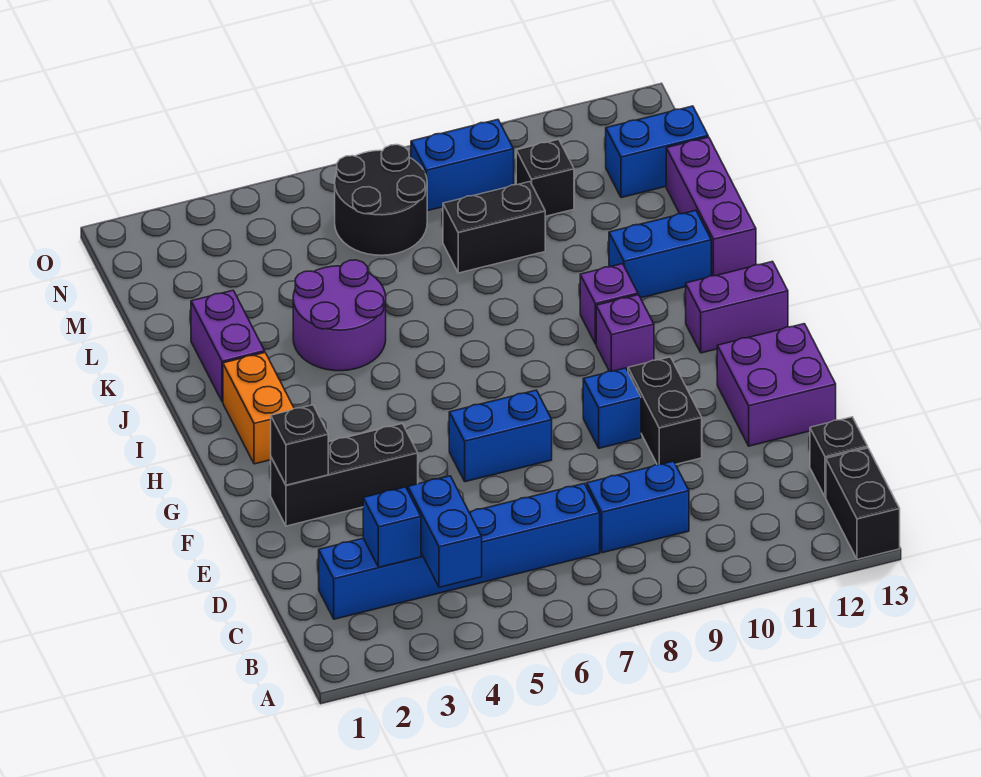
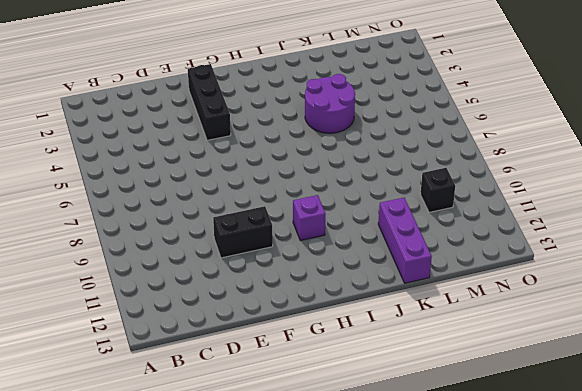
purple 1x3 brick [378,198,432,283] -> purple 1x3 brick turned to [666,137,756,276]
none -> black 1x2 brick [826,448,900,559]
none -> blue 1x6 brick [319,484,600,619]
none -> blue 1x2 brick [587,461,689,553]

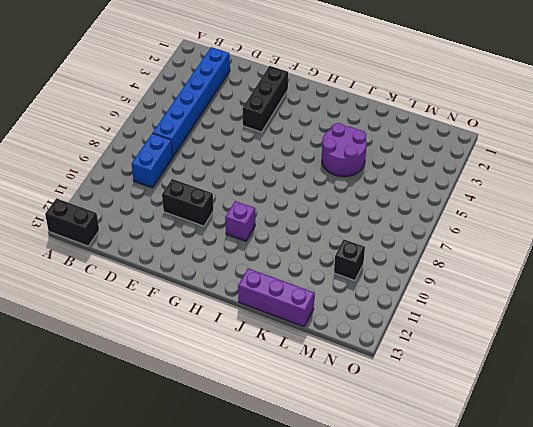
none -> black 1x1 brick [810,417,868,497]
none -> purple 2x2 brick [717,324,836,446]
none -> blue 1x2 brick [449,390,552,482]

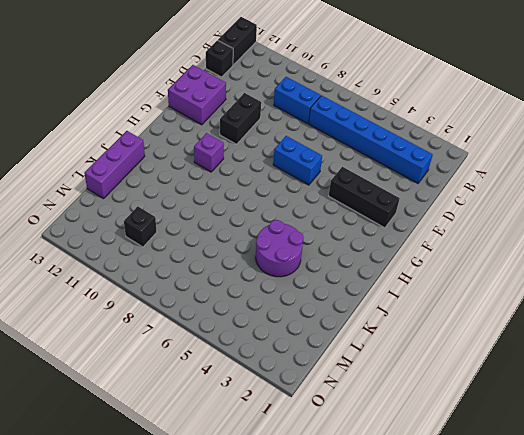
none -> blue 1x1 brick [583,368,641,448]
none -> orange 1x2 brick [223,353,294,464]
none -> purple 1x2 brick [686,262,788,353]

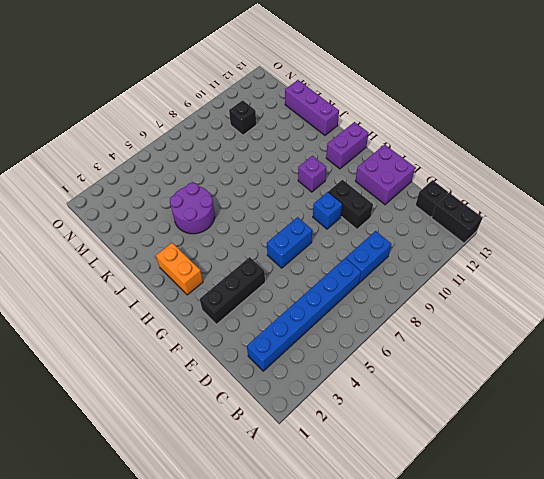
none -> purple 1x1 brick [580,264,638,344]
none -> purple 1x2 brick [191,290,265,402]
none -> blue 1x2 brick [609,210,711,298]

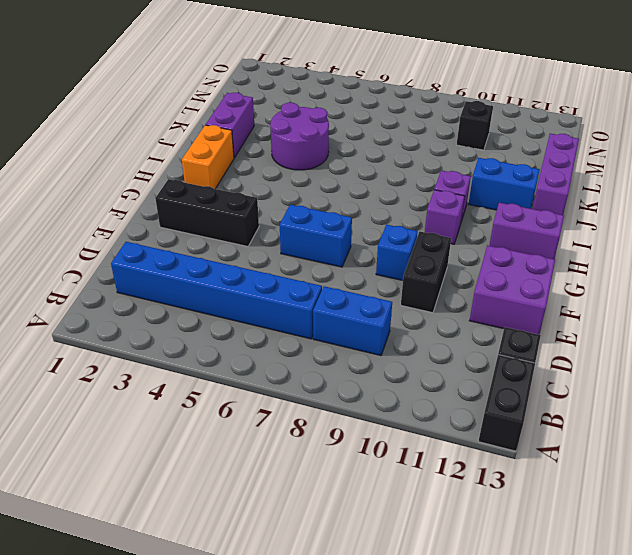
none -> black 1x2 brick [443,182,545,273]
none -> black 2x2 round brick [335,145,427,255]
none -> blue 1x2 brick [606,106,708,198]

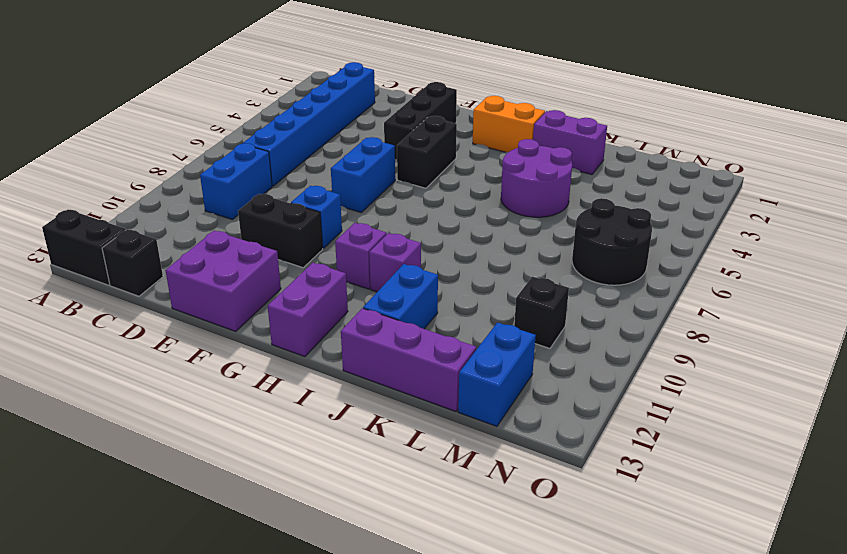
black 1x2 brick [397,116,457,188] -> black 1x2 brick moved to [443,182,545,273]
none -> blue 1x2 brick [411,120,514,211]
none -> blue 1x2 brick [408,476,482,587]
none -> blue 1x1 brick [363,487,421,567]

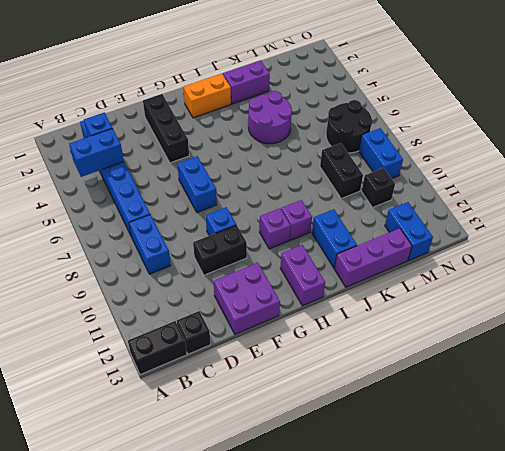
none -> black 1x1 brick [271,405,328,485]

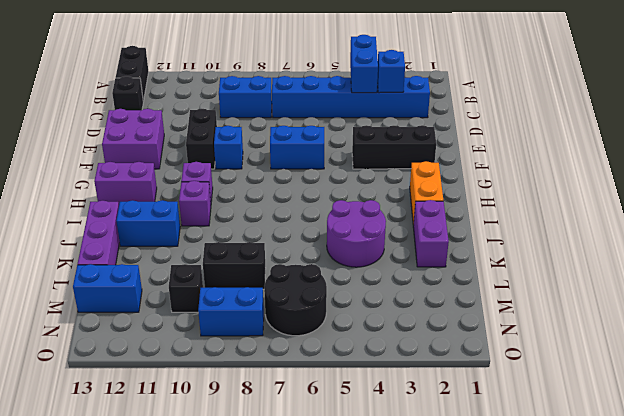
none -> black 1x1 brick [271,405,328,485]

